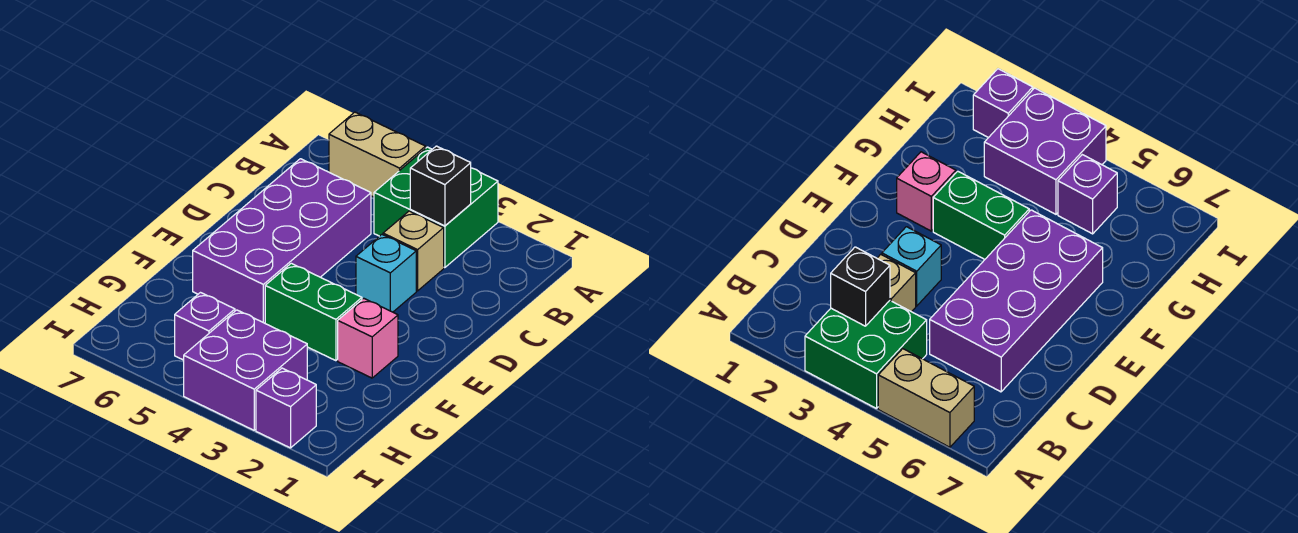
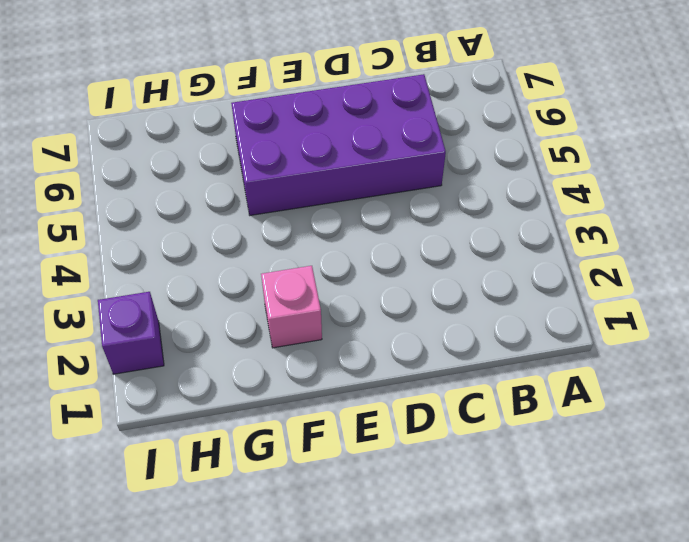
none -> green 2x2 brick [374,147,498,268]
none -> tan 1x2 brick [329,112,426,197]

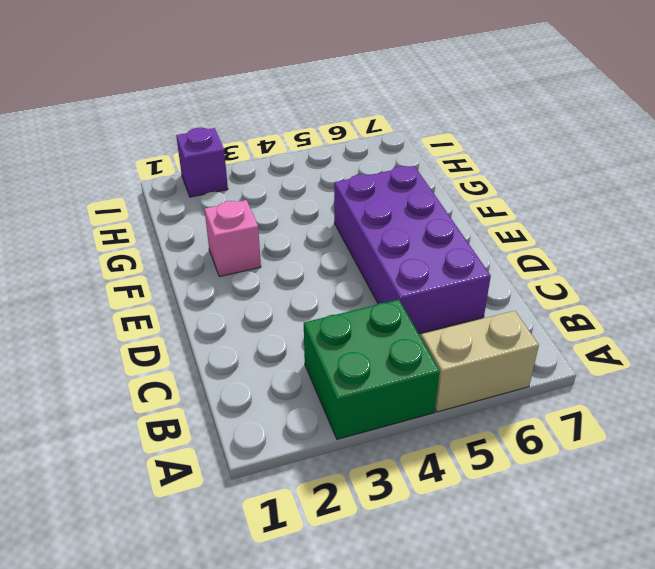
none -> tan 1x1 brick [383,211,444,291]
none -> cyan 1x1 brick [356,235,416,312]

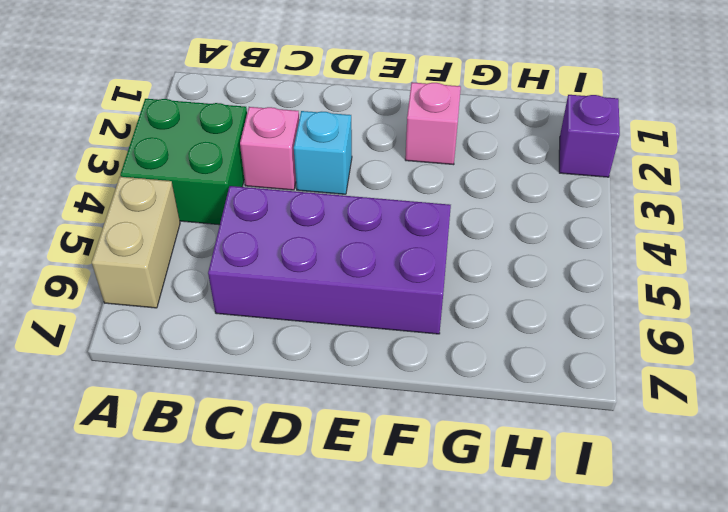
pink 1x1 brick [240,107,299,190] -> tan 1x1 brick [383,211,444,291]
none -> green 1x2 brick [265,263,362,361]
none -> purple 2x2 brick [184,310,307,430]

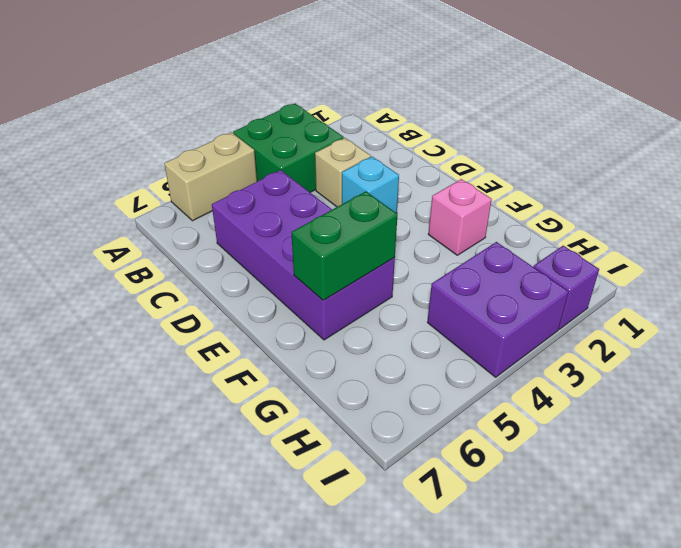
green 1x2 brick [291,192,398,300] -> green 1x2 brick moved to [265,263,362,361]
none -> purple 1x1 brick [175,293,235,360]
none -> black 1x1 brick [410,146,471,226]

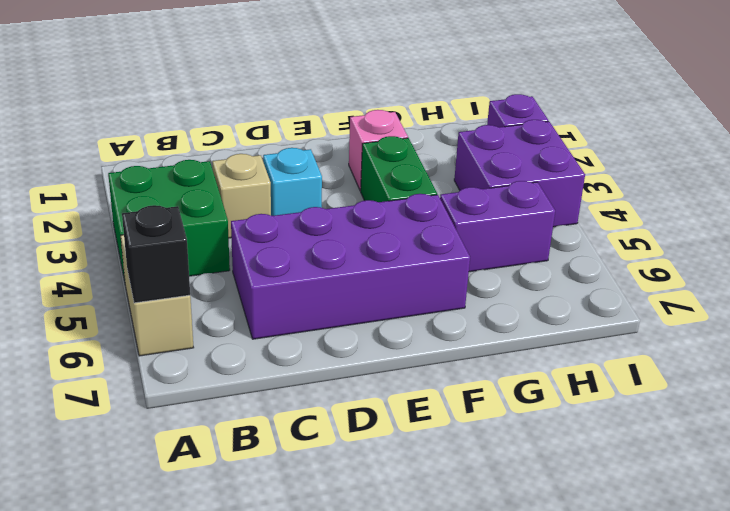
black 1x1 brick [122,205,190,303] -> black 1x1 brick moved to [410,146,471,226]
purple 1x2 brick [440,181,555,272] -> purple 1x1 brick [175,293,235,360]

